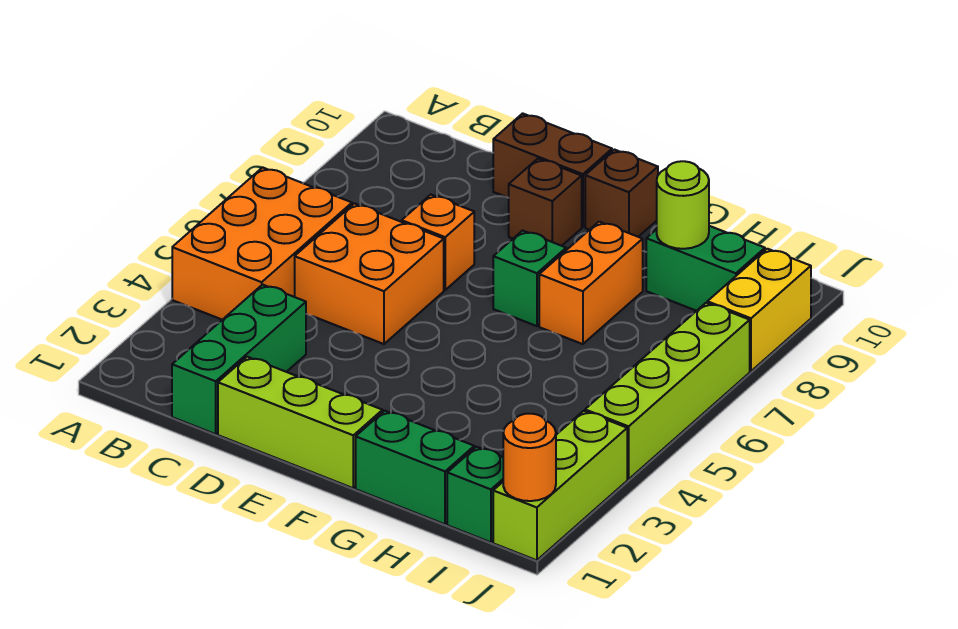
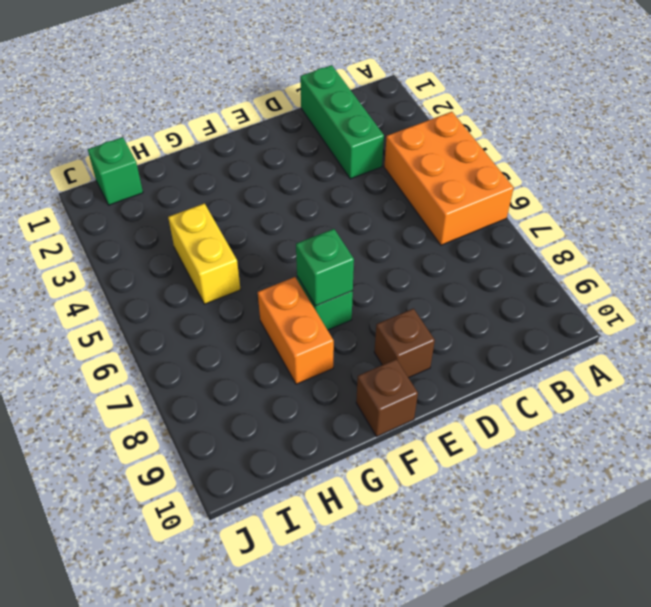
green 1x1 brick [296,229,354,306] -> none
yellow 1x2 brick [168,203,241,304] -> yellow 1x2 brick moved to [707,249,811,371]
none -> orange 2x2 brick [295,203,444,344]
none -> lime 1x3 brick [218,357,383,488]
none -> orange 1x1 brick [402,195,474,290]

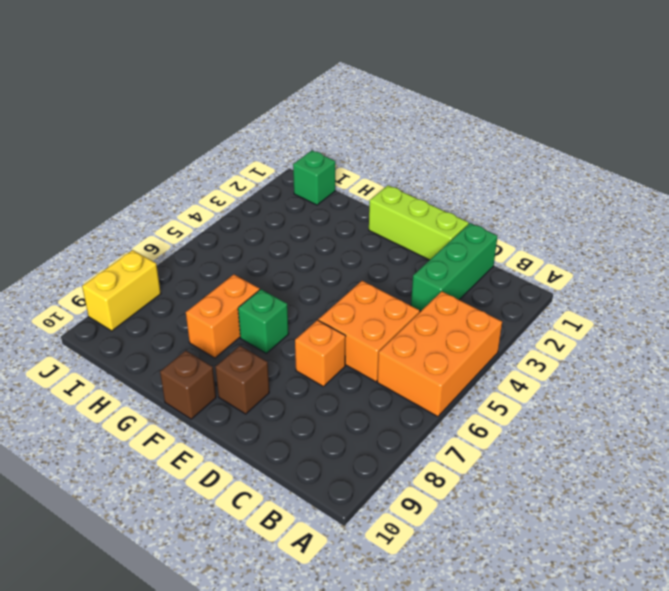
none -> brown 1x2 brick [493,113,612,227]
none -> green 1x2 brick [356,411,474,524]
none -> green 1x2 brick [646,226,765,311]

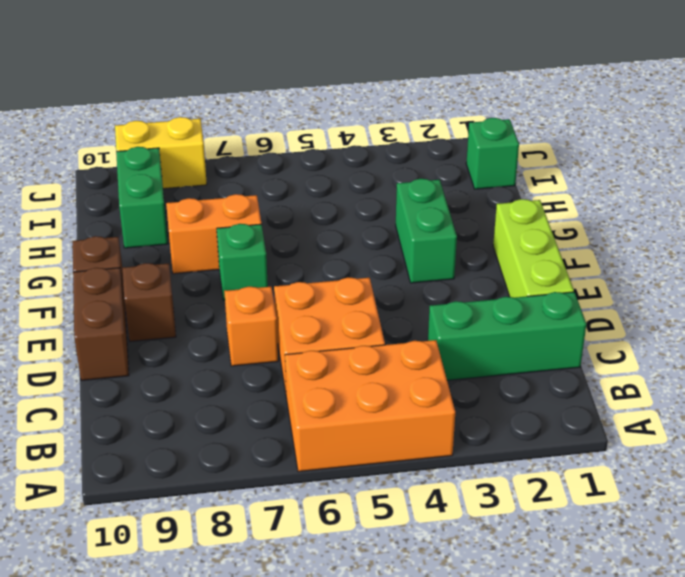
green 1x2 brick [396,179,457,283] -> green 1x2 brick moved to [356,411,474,524]
none -> lime 1x3 brick [493,411,627,560]
none -> lime 1x4 brick [585,303,750,479]
none -> lime 1x1 round brick [657,161,709,249]

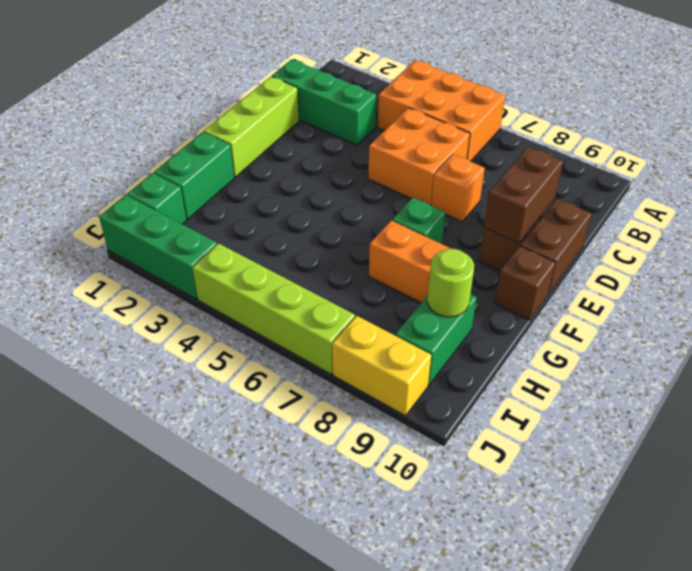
brown 1x2 brick [484,147,563,243] -> none
green 1x3 brick [99,195,217,299] -> lime 1x3 brick [493,411,627,560]
none -> orange 1x1 round brick [503,414,556,501]

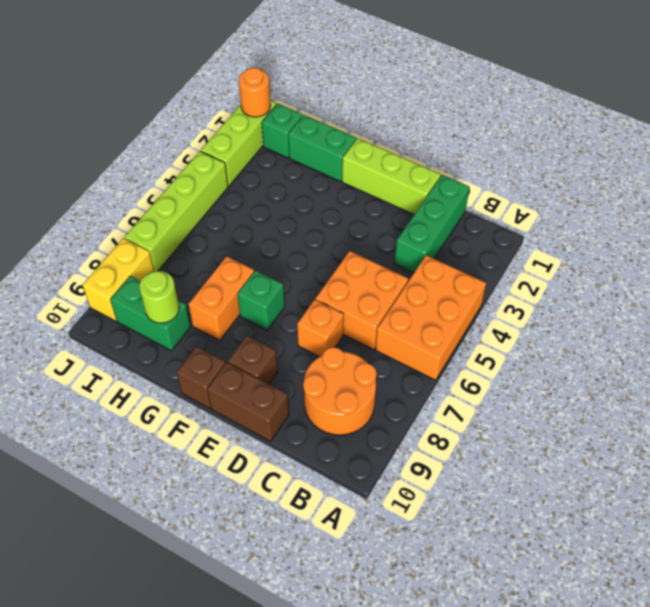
orange 2x2 round brick [303,347,377,435] -> none

